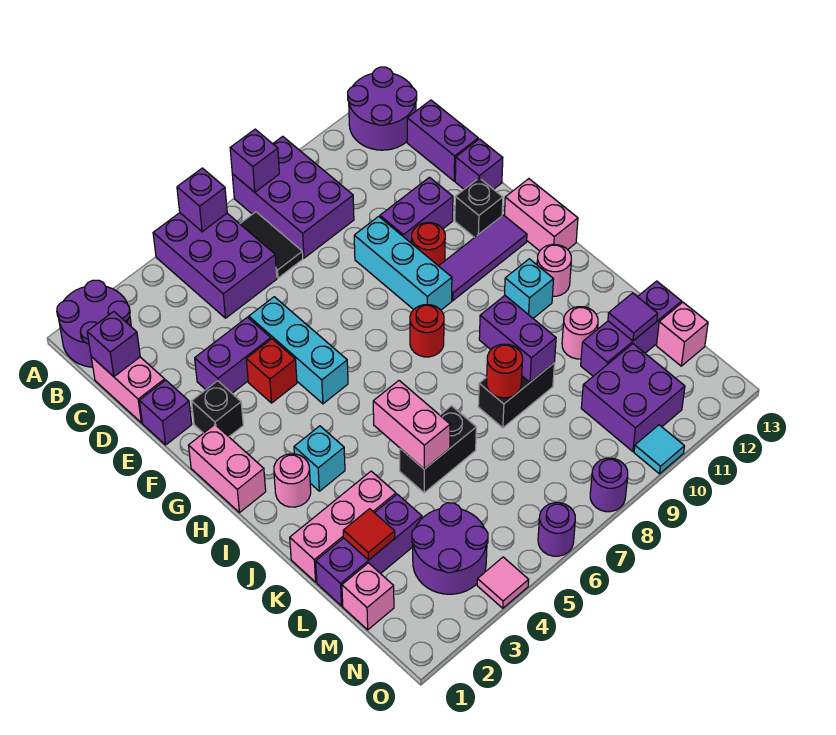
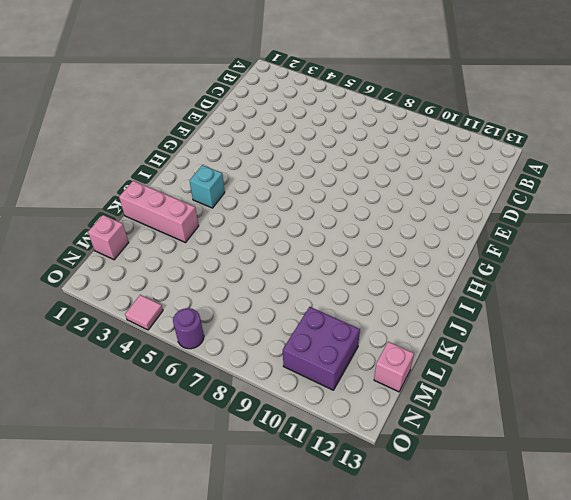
none -> purple 2x2 round brick [57,280,131,367]
none -> purple 2x3 brick [153,213,277,318]
none -> purple 2x3 brick [232,136,354,258]
none -> purple 2x2 round brick [348,67,417,150]

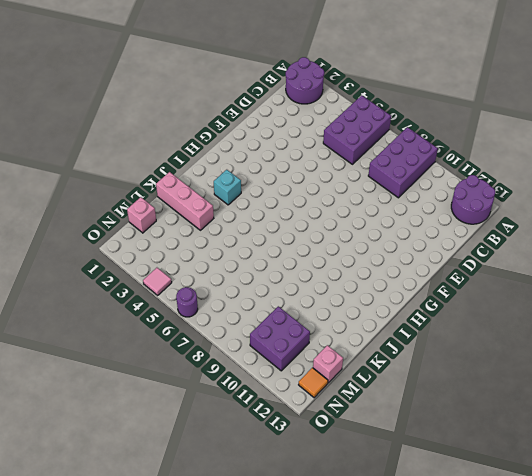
orange 1x1 tile [299,368,328,398] -> none
none -> black 1x2 tile [240,212,303,278]
none -> pink 1x2 brick [91,357,165,423]
none -> purple 1x2 brick [407,100,478,181]
none -> purple 1x1 brick [139,380,192,445]

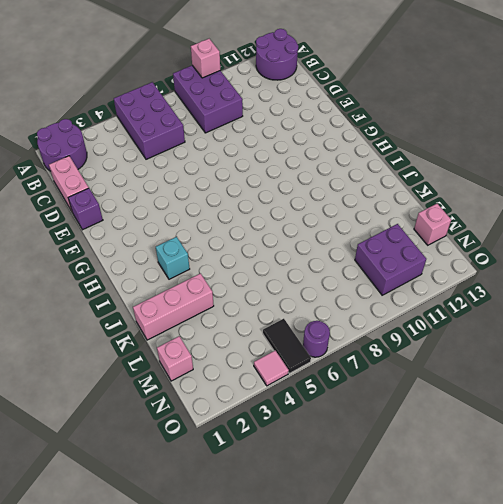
pink 1x1 brick [191,39,220,78] -> none
black 1x2 tile [263,319,311,373] -> black 1x2 tile moved to [240,212,303,278]
none -> purple 1x2 brick [407,100,478,181]
none -> purple 1x2 brick [195,317,271,393]
none -> cyan 1x3 brick [249,297,348,404]
none -> cyan 1x3 brick [354,216,452,310]

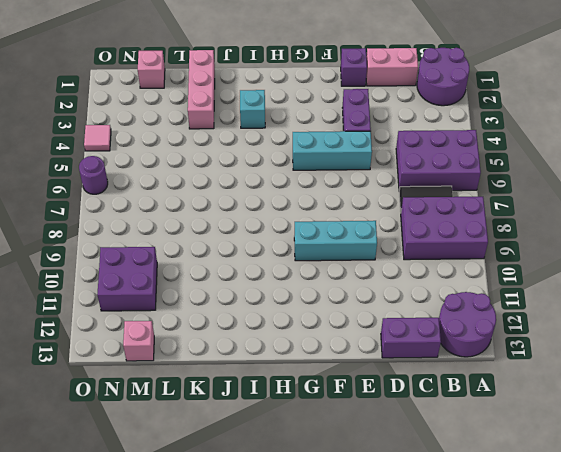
none -> purple 1x2 brick [380,177,453,243]
none -> purple 1x1 brick [455,139,503,189]
none -> black 1x1 brick [192,381,243,437]
none -> red 1x1 brick [246,339,297,403]

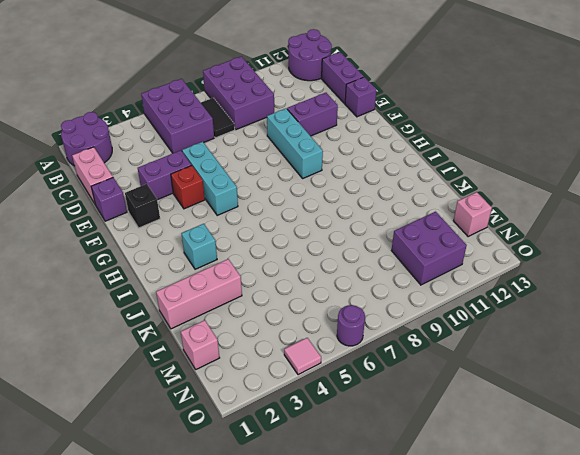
none -> red 1x1 round brick [412,223,445,266]
none -> black 1x1 brick [455,178,503,238]
none -> pink 1x2 brick [188,425,266,513]
none -> purple 1x3 tile [439,215,527,301]

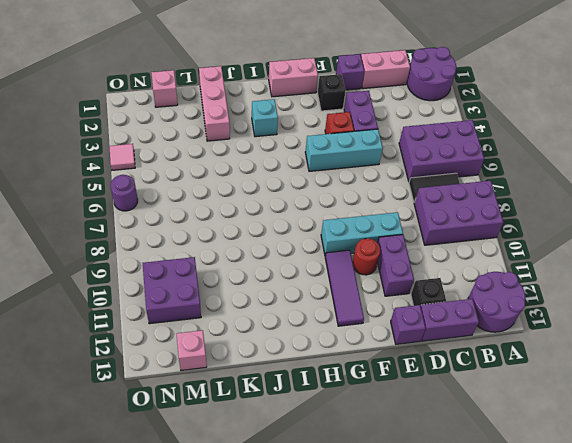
black 1x1 brick [411,278,446,306] -> black 1x1 brick moved to [455,178,503,238]
none -> pink 1x2 brick [504,179,578,251]
none -> red 1x1 round brick [410,305,444,357]
none -> pink 1x1 round brick [274,454,311,507]
none -> cyan 1x1 brick [504,259,554,318]

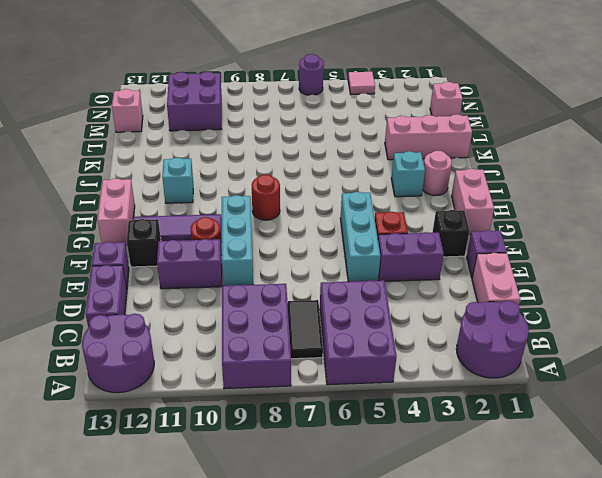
none -> pink 1x1 round brick [537,244,571,296]
none -> black 1x2 brick [400,406,476,493]
none -> black 1x2 brick [478,363,554,428]
none -> pink 1x1 round brick [562,307,598,359]

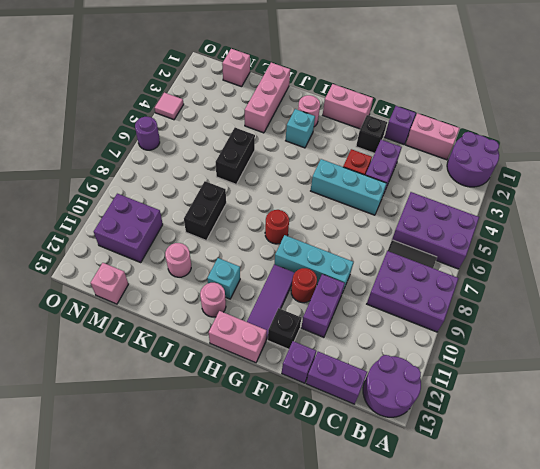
none -> purple 1x3 brick [316,494,422,606]
none -> purple 1x3 brick [581,281,682,376]
none -> purple 2x2 round brick [412,503,488,594]
none -> purple 1x1 round brick [590,458,628,512]

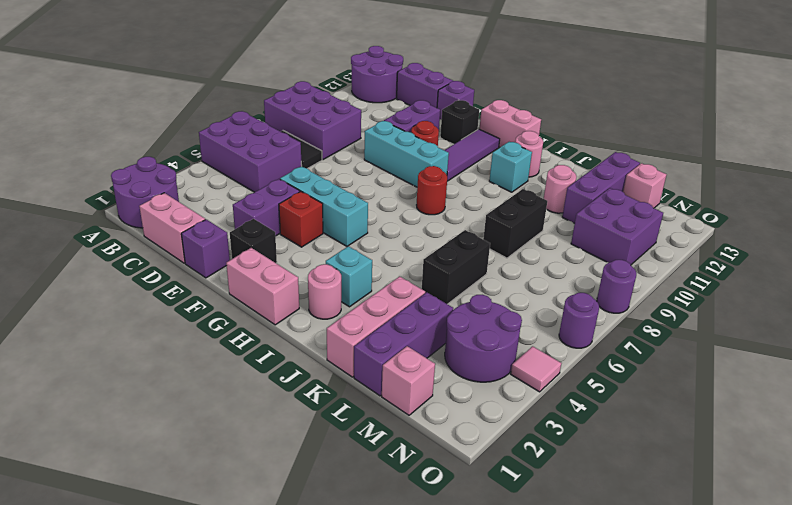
none -> cyan 1x1 tile [634,425,684,474]
none -> purple 1x1 brick [177,168,227,232]
none -> purple 1x1 brick [230,129,279,192]
none -> purple 1x1 brick [87,312,140,377]

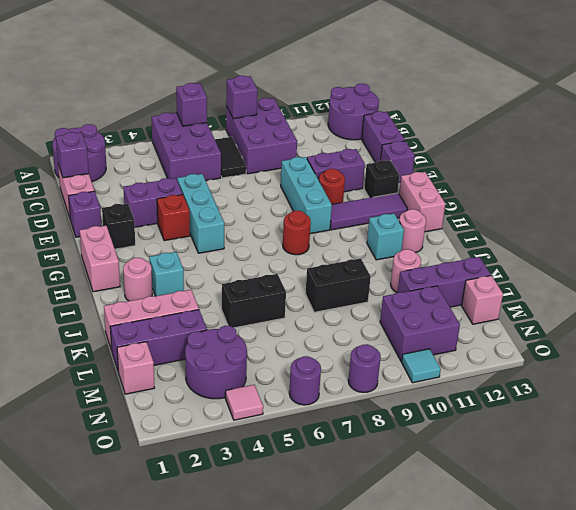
none -> pink 1x2 brick [373,381,450,469]
none -> purple 1x2 brick [479,296,556,382]
none -> red 1x1 round brick [487,344,523,398]
none -> red 1x1 tile [343,509,395,560]

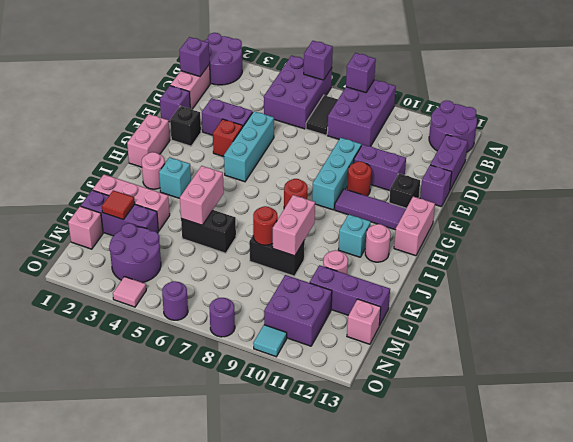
pink 1x2 brick [273,195,315,256] -> purple 1x2 brick [479,296,556,382]
none -> purple 1x1 tile [608,293,658,341]

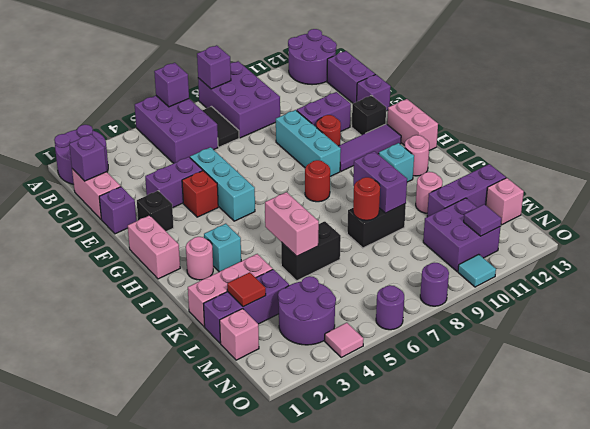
purple 1x1 tile [464,204,501,236] -> purple 1x1 tile moved to [608,293,658,341]

